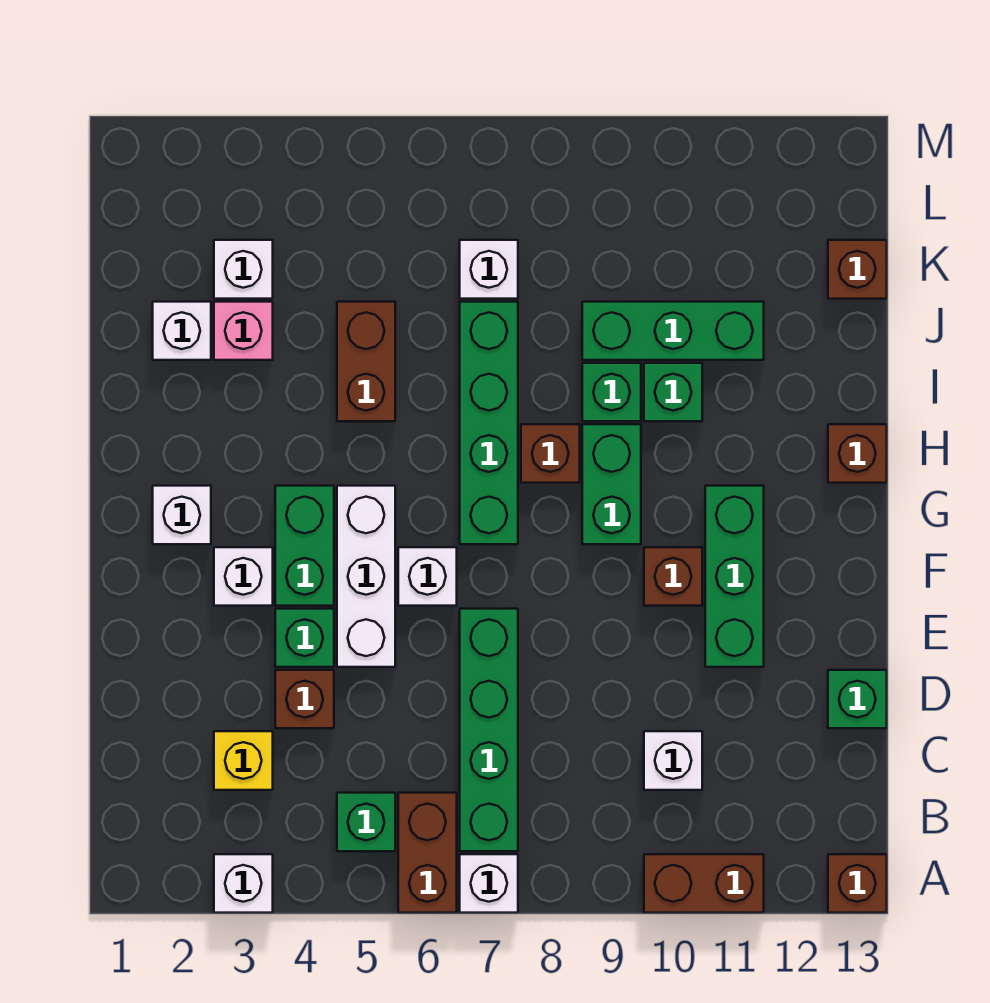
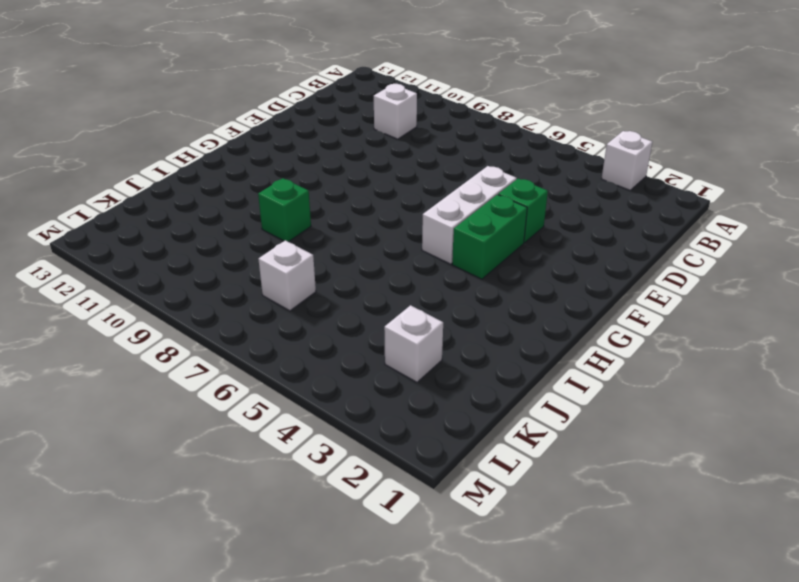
none -> brown 1x2 brick [398,793,457,913]
none -> white 1x1 brick [460,854,518,913]
none -> brown 1x2 brick [644,854,764,913]
none -> brown 1x1 brick [828,854,887,913]

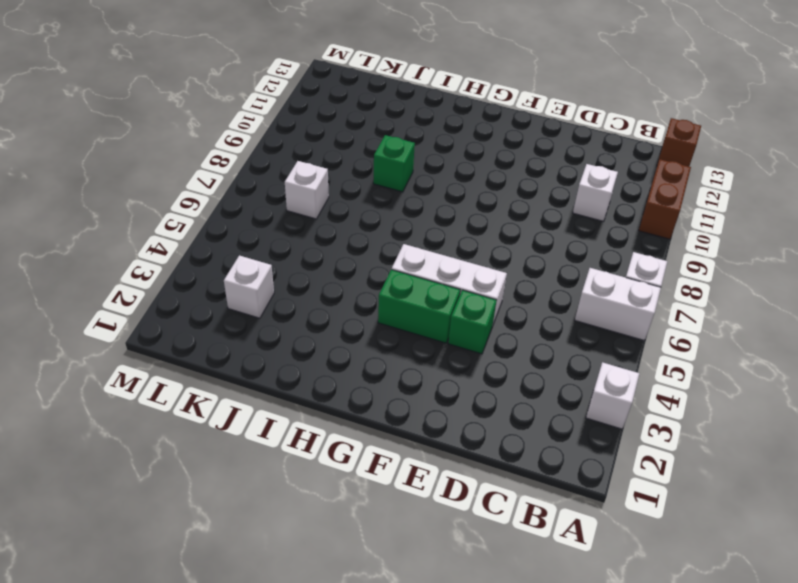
white 1x2 brick [575,268,661,341] -> brown 1x2 brick [398,793,457,913]
none -> green 1x1 brick [337,793,395,851]
none -> green 1x4 brick [460,609,518,851]
none -> yellow 1x1 brick [214,731,273,790]
none -> brown 1x1 brick [275,670,334,728]

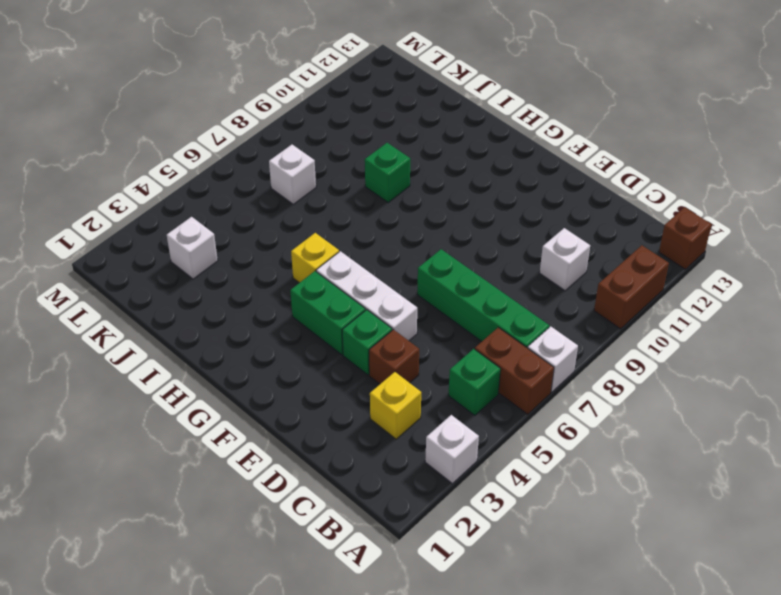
yellow 1x1 brick [291,233,339,283] -> none
none -> green 1x1 brick [828,670,887,728]
none -> green 1x3 brick [705,486,764,667]
none -> white 1x1 brick [214,547,273,606]
none -> white 1x1 brick [398,547,457,606]

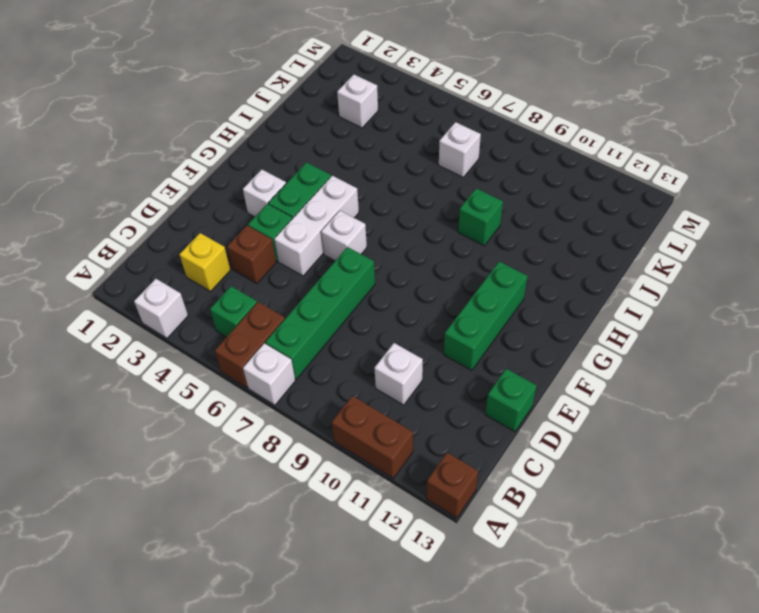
none -> brown 1x1 brick [644,547,702,606]
none -> white 1x1 brick [153,486,211,544]
none -> green 1x4 brick [460,302,518,544]
none -> green 1x2 brick [582,424,641,544]

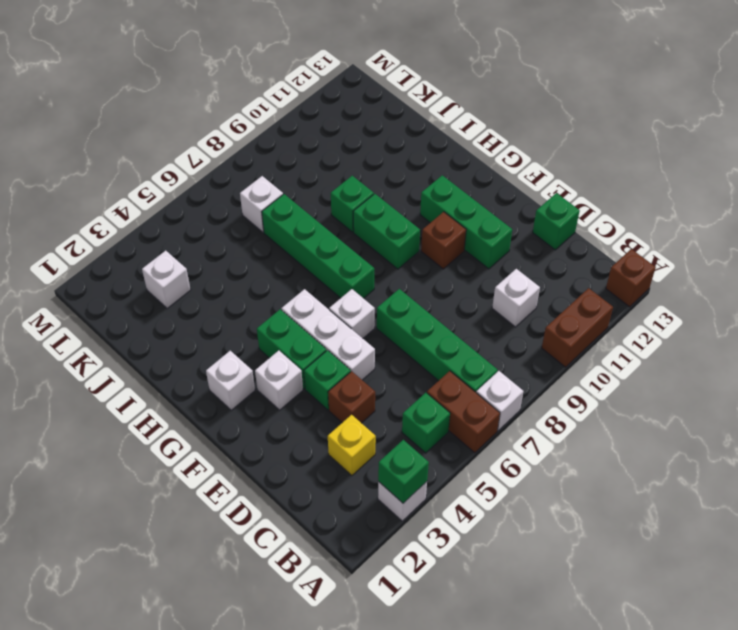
green 1x1 brick [378,440,429,503] -> green 1x1 brick moved to [644,363,702,421]
none -> brown 1x1 brick [521,424,580,483]
none -> brown 1x1 brick [828,424,887,483]
none -> brown 1x2 brick [337,302,395,421]
none -> white 1x1 brick [153,302,211,360]

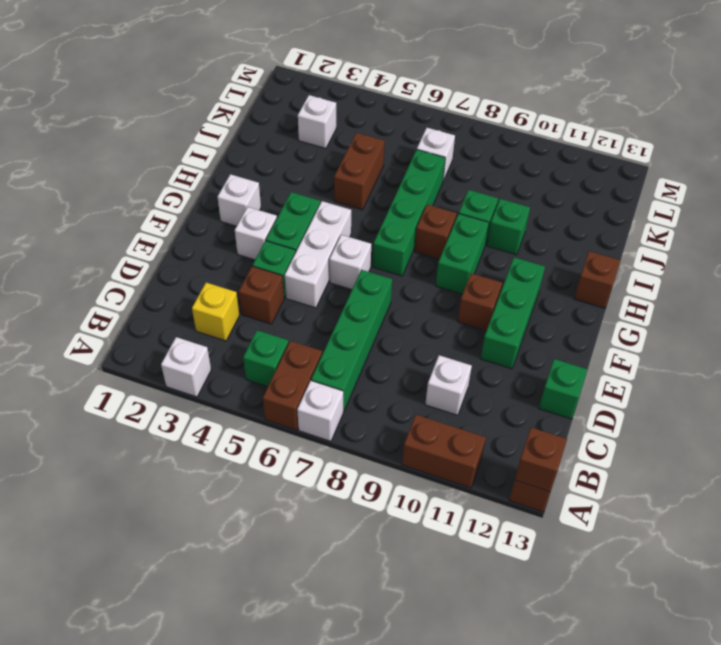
brown 1x1 brick [515,427,567,492] -> brown 1x1 brick moved to [828,240,887,299]
none -> white 1x1 brick [153,302,211,360]
none -> pink 1x1 brick [214,302,273,360]
none -> green 1x3 brick [582,302,764,360]

